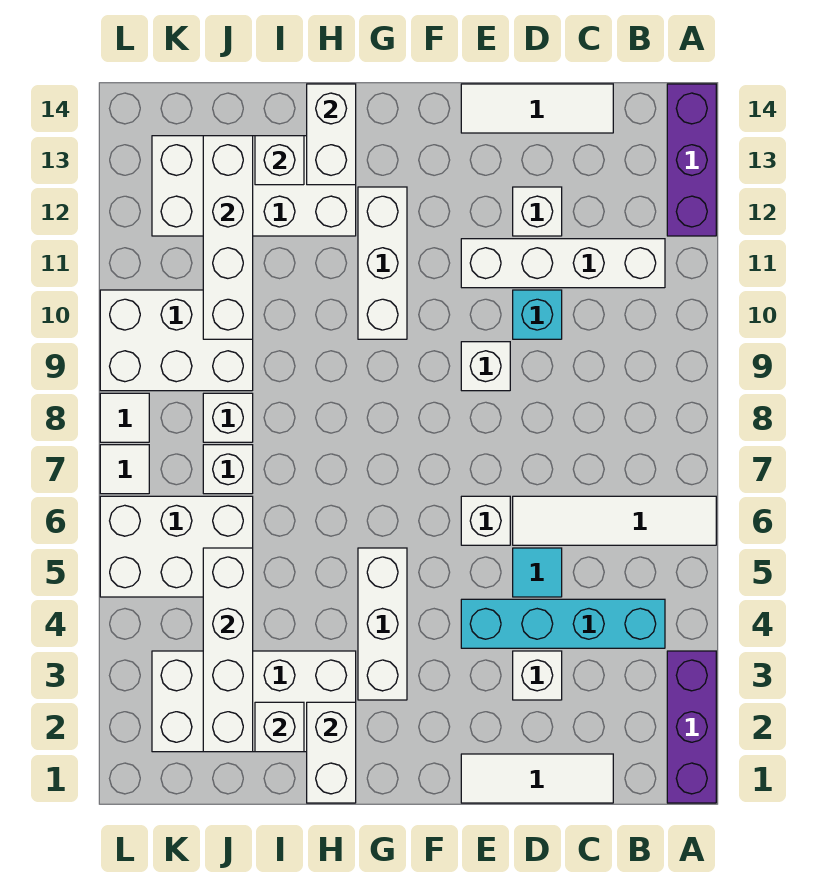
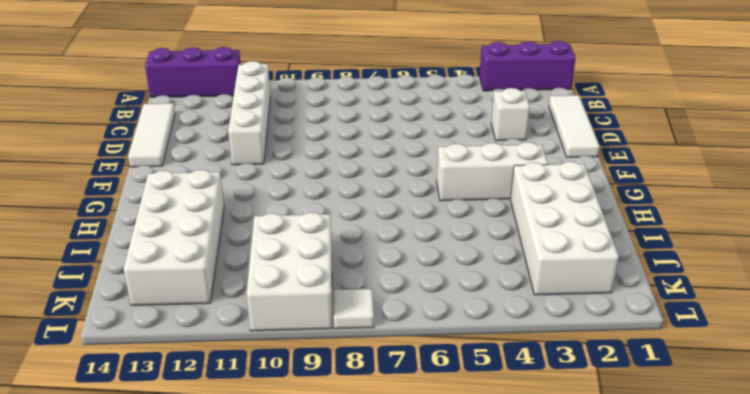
none -> white 1x4 tile [513,496,716,545]
none -> cyan 1x4 brick [461,599,665,648]
none -> cyan 1x1 tile [513,548,562,597]

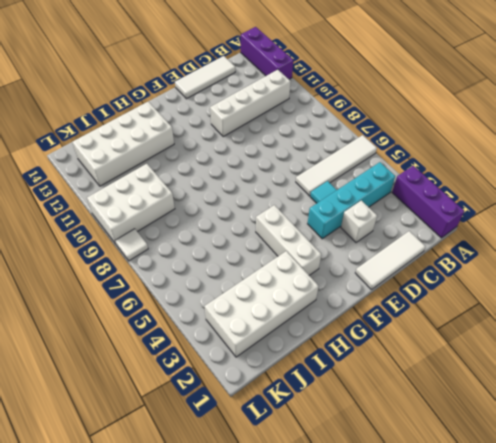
none -> cyan 1x1 brick [513,290,562,339]
none -> white 1x1 brick [513,187,562,236]
none -> white 1x1 brick [461,496,510,545]

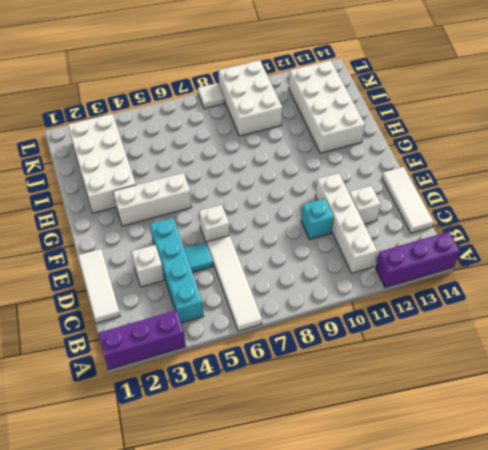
none -> white 1x1 brick [461,342,510,391]
none -> white 1x3 brick [358,187,407,339]
none -> white 2x3 brick [100,496,253,597]

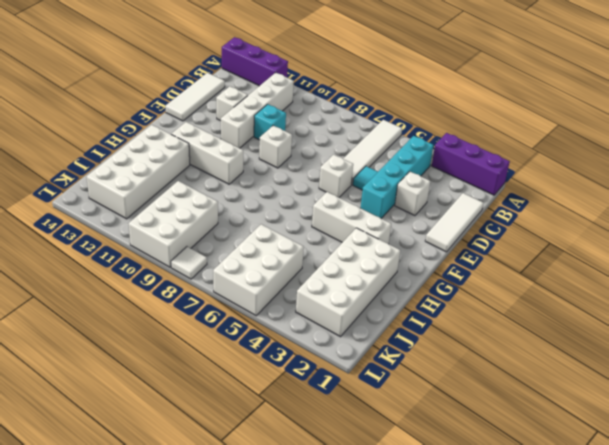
none -> white 1x1 brick [203,445,253,494]
none -> white 1x1 brick [203,393,253,442]
none -> white 1x1 tile [100,445,149,494]

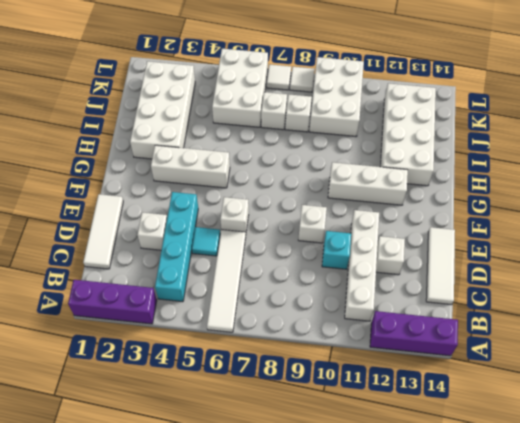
none -> white 1x2 brick [307,702,356,803]
none -> white 1x2 brick [307,84,356,185]
none -> white 1x1 brick [255,702,304,752]

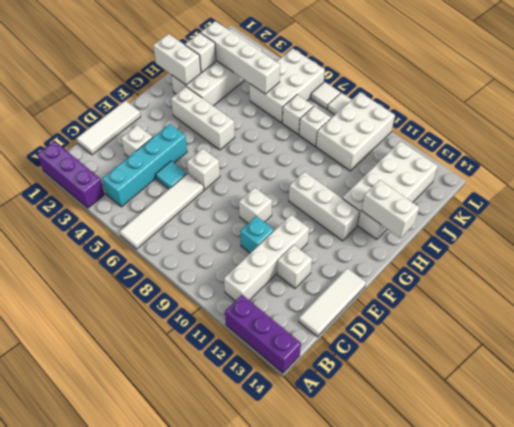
none -> white 1x1 brick [255,136,304,185]
none -> white 1x4 brick [203,136,253,339]

